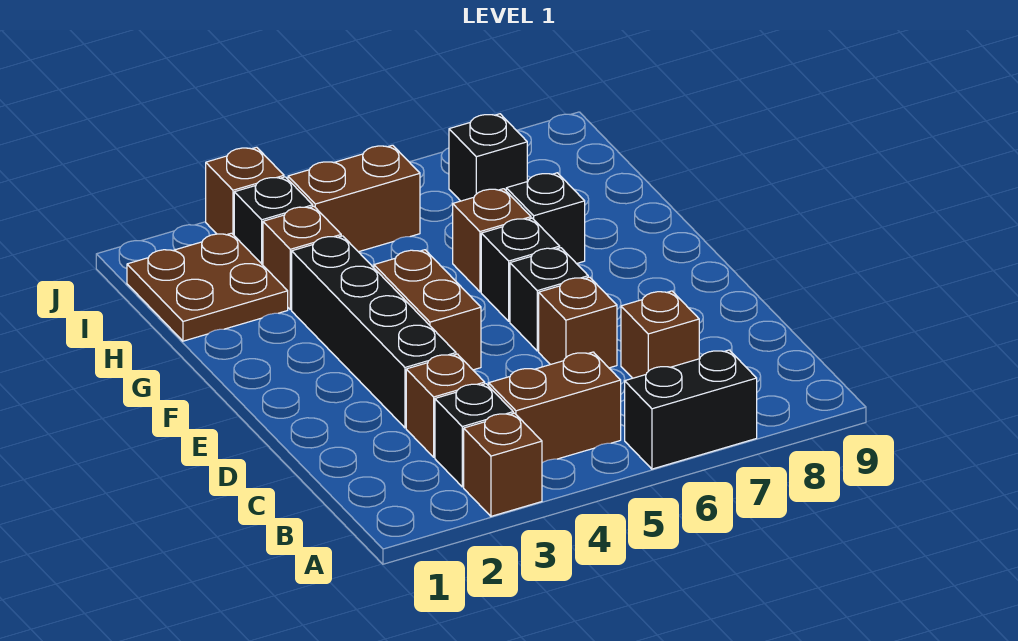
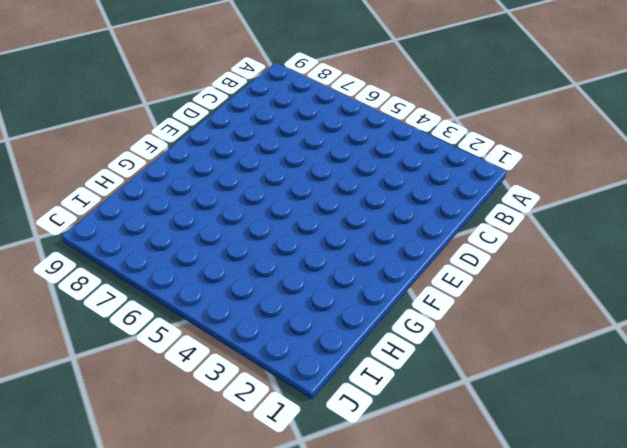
none -> brown 1x1 brick [464,413,542,516]
none -> black 1x2 brick [625,350,757,469]
none -> black 1x1 brick [435,384,513,487]

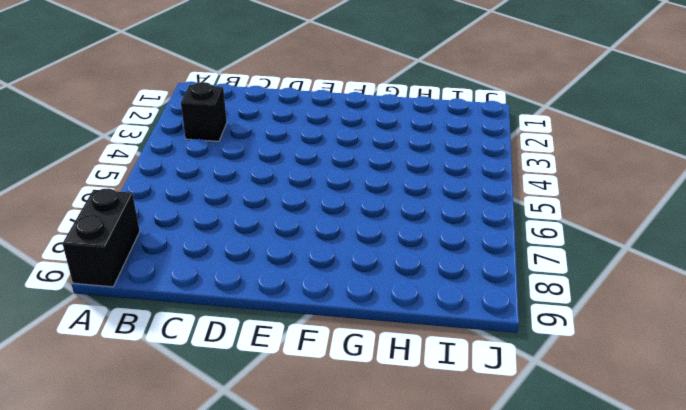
black 1x2 brick [62,188,140,287] -> black 1x2 brick moved to [625,350,757,469]
none -> brown 1x1 brick [464,413,542,516]
none -> brown 1x2 brick [489,352,621,463]
none -> brown 1x1 brick [406,354,485,457]

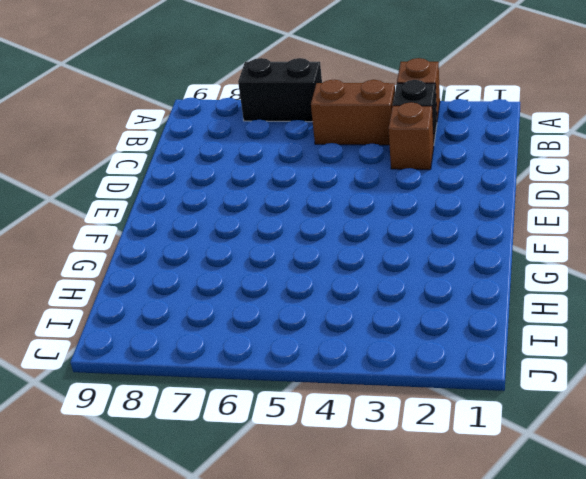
none -> brown 1x1 brick [621,291,699,378]
none -> black 1x4 brick [292,236,456,428]
none -> brown 1x1 brick [539,277,617,368]

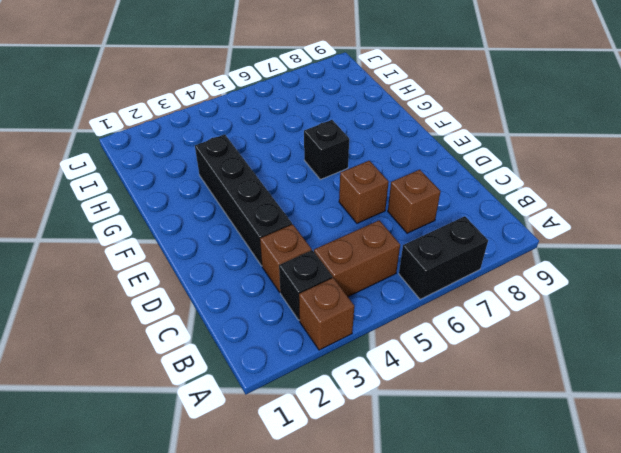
none -> brown 1x2 brick [374,250,481,370]
none -> black 1x1 brick [510,248,588,351]
none -> brown 1x1 brick [453,189,531,292]

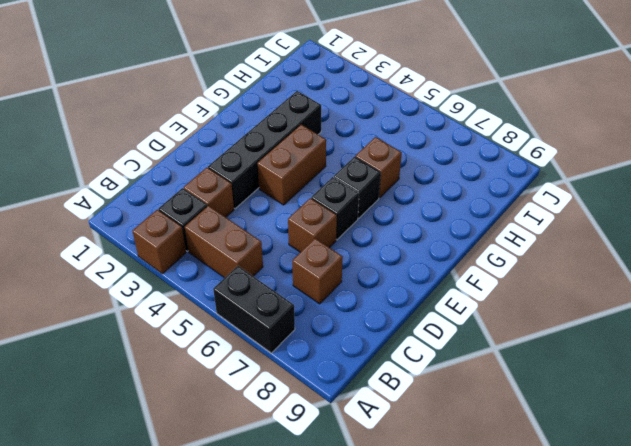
none -> black 1x1 brick [506,173,585,264]
none -> brown 2x2 plate [127,233,288,341]
none -> brown 1x1 brick [263,206,341,310]

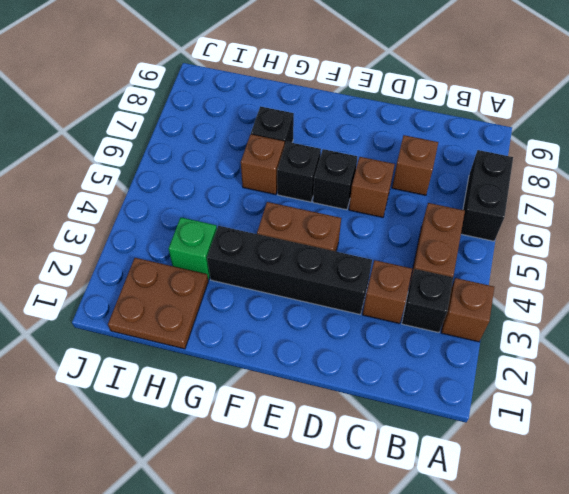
green 1x1 brick [169,217,217,280] -> brown 1x1 brick [263,206,341,310]
none -> black 1x1 brick [234,177,313,265]
none -> brown 1x2 brick [288,145,420,252]
none -> black 1x1 brick [449,114,527,201]

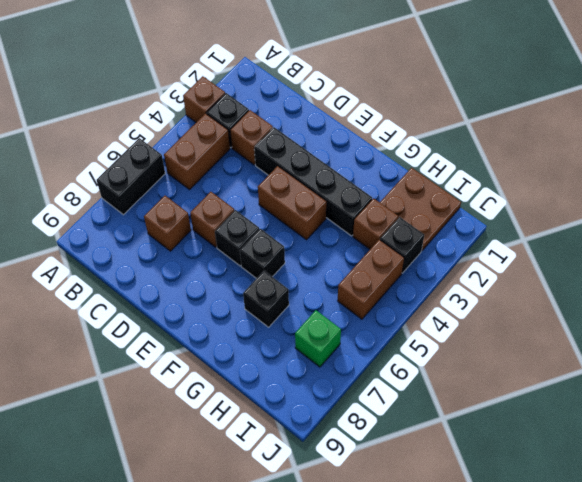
green 1x1 brick [295,310,341,367] -> black 1x1 brick [449,114,527,201]
none -> brown 1x1 brick [453,189,531,292]
none -> brown 1x1 brick [206,147,284,235]

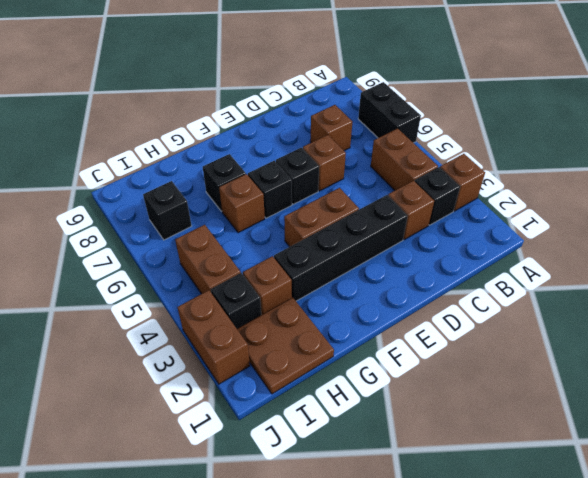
brown 1x2 brick [178,290,250,384] -> brown 1x1 brick [206,147,284,235]

